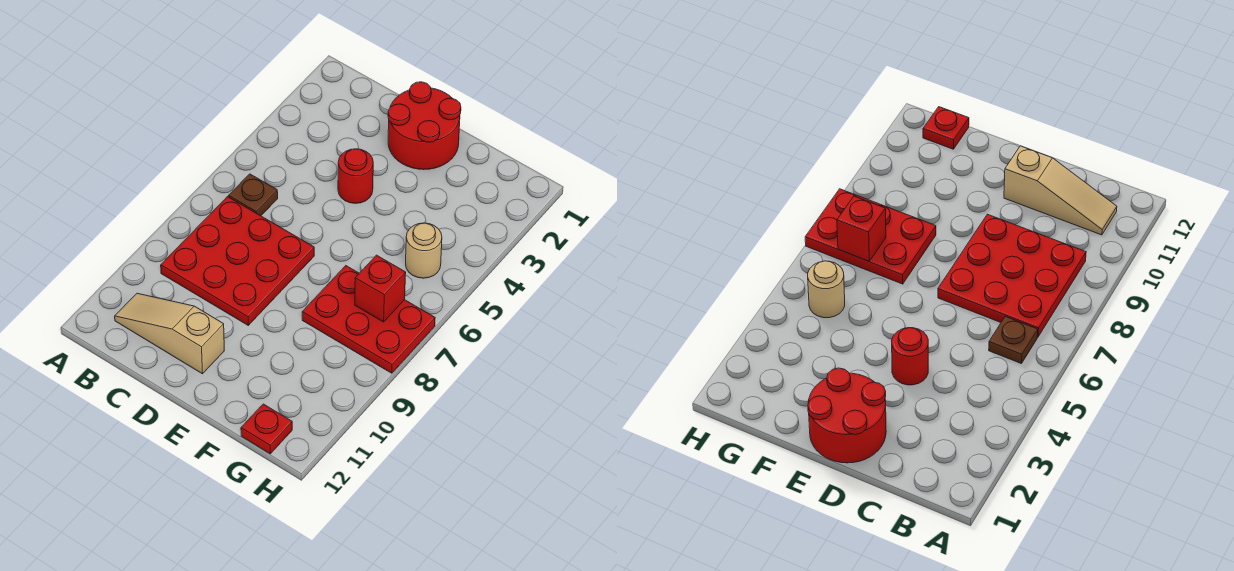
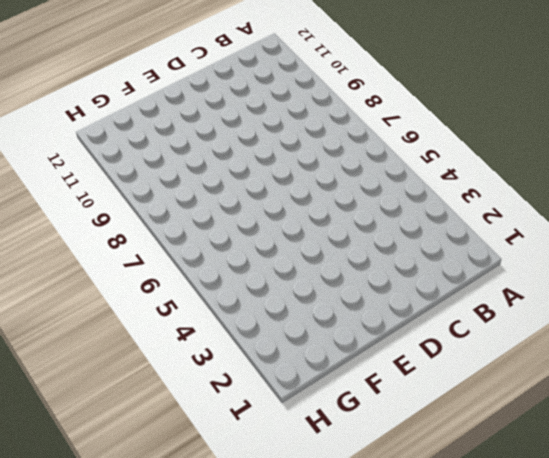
none -> brown 1x1 plate [229,174,278,216]
none -> red 3x3 plate [161,197,314,325]

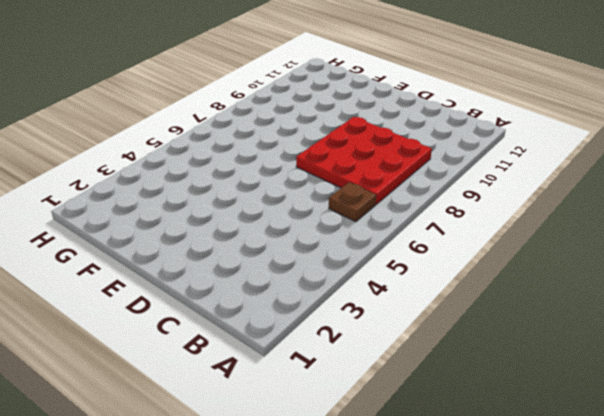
none -> tan 1x3 slope [115,293,224,374]
none -> red 2x2 round brick [388,82,461,170]

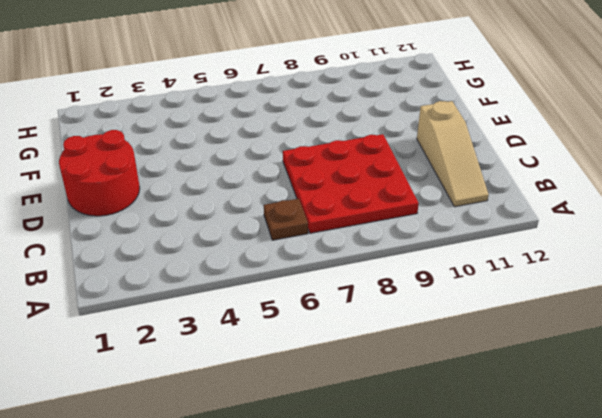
none -> red 1x1 round brick [338,149,373,203]
none -> red 2x3 plate [302,266,435,373]

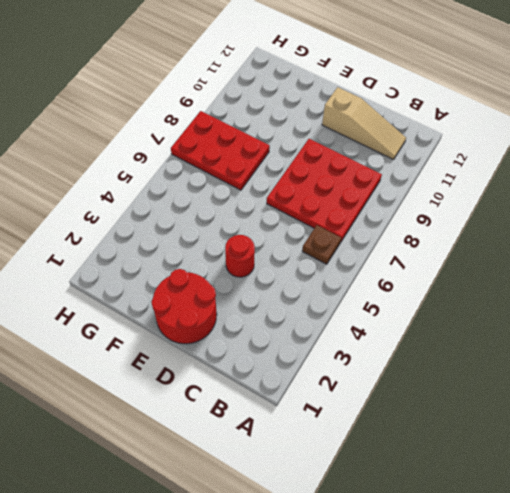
none -> tan 1x1 round brick [406,223,442,278]
none -> red 1x1 plate [241,404,292,454]

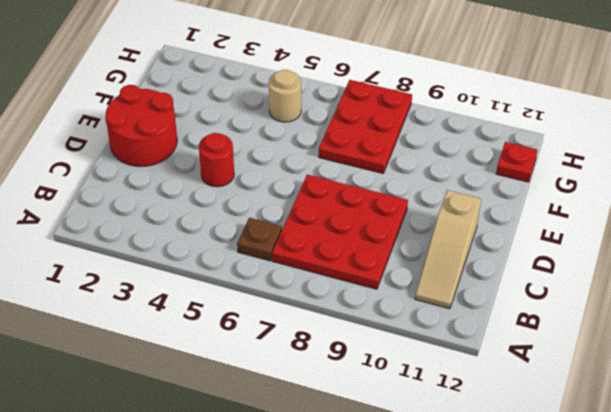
none -> red 1x1 brick [355,255,406,322]

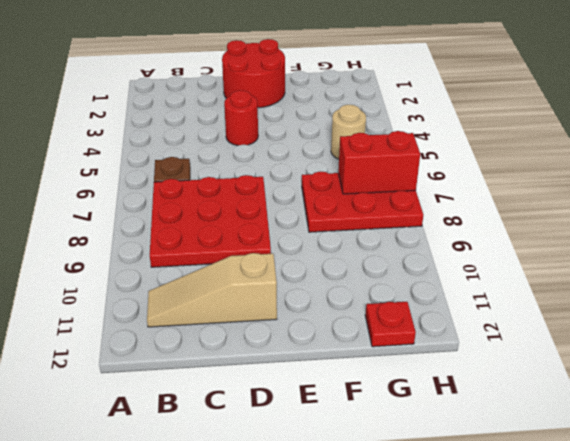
red 1x2 brick [338,131,420,194] -> red 1x1 brick [355,255,406,322]

